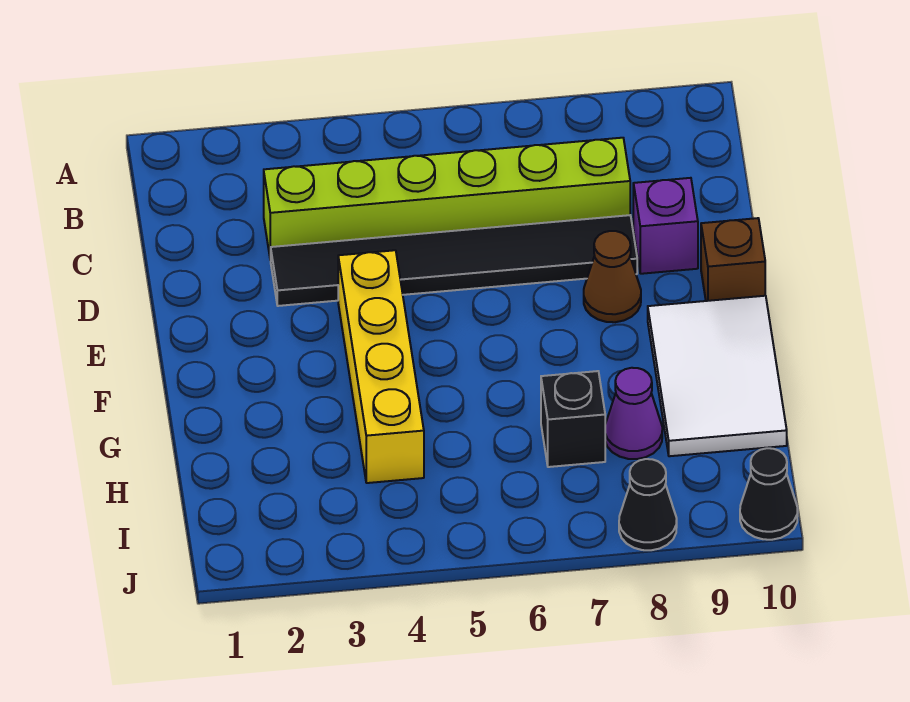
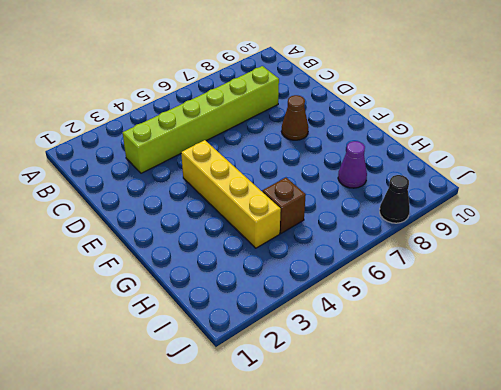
brown 1x1 brick [262,178,306,233] -> brown 1x1 brick moved to [701,218,765,301]
none -> black 1x6 tile [271,215,637,306]
none -> purple 1x1 brick [633,178,698,274]

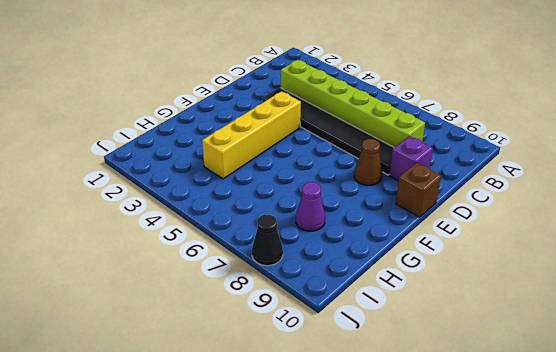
none -> white 2x3 tile [648,296,787,456]
none -> black 1x1 brick [541,371,605,467]

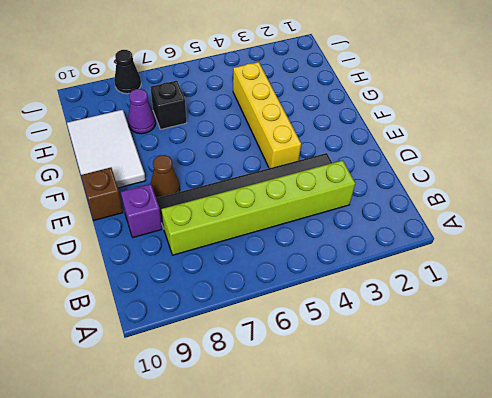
none -> black 1x1 cone [740,448,798,540]

